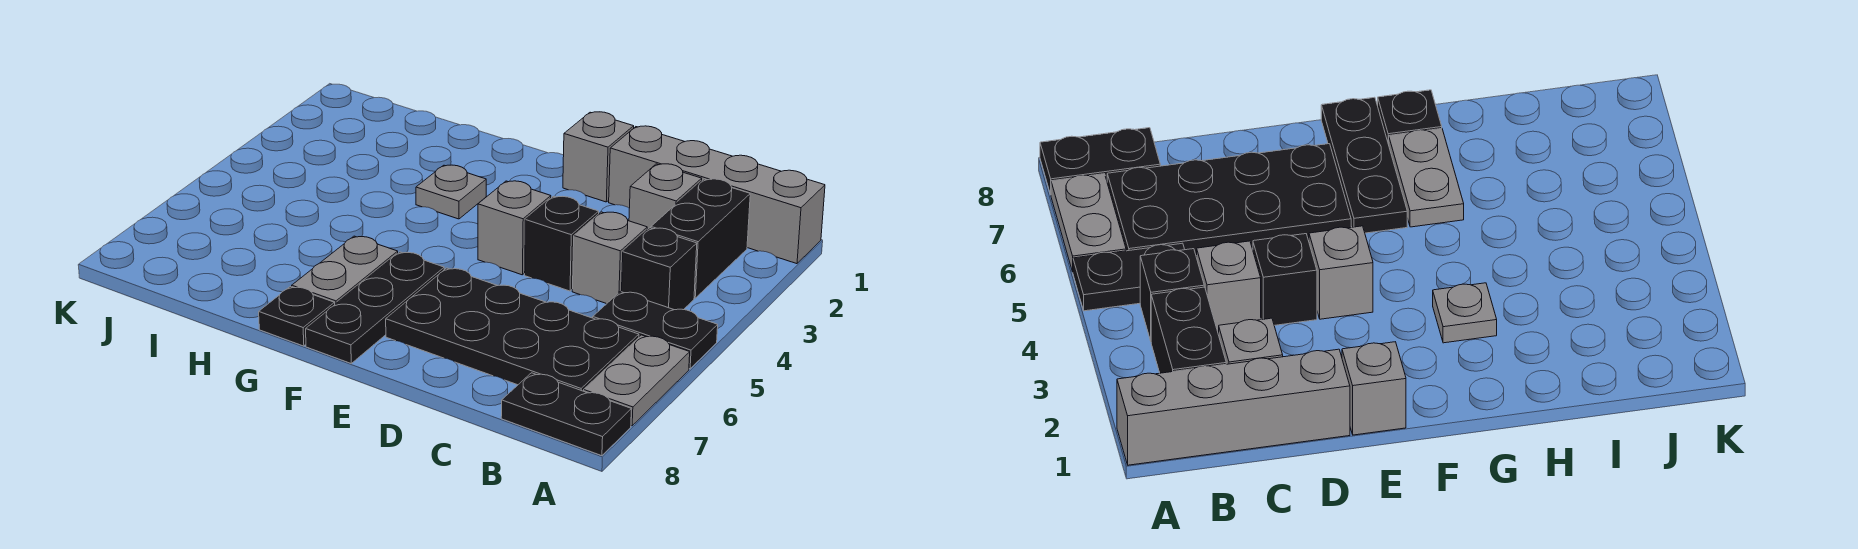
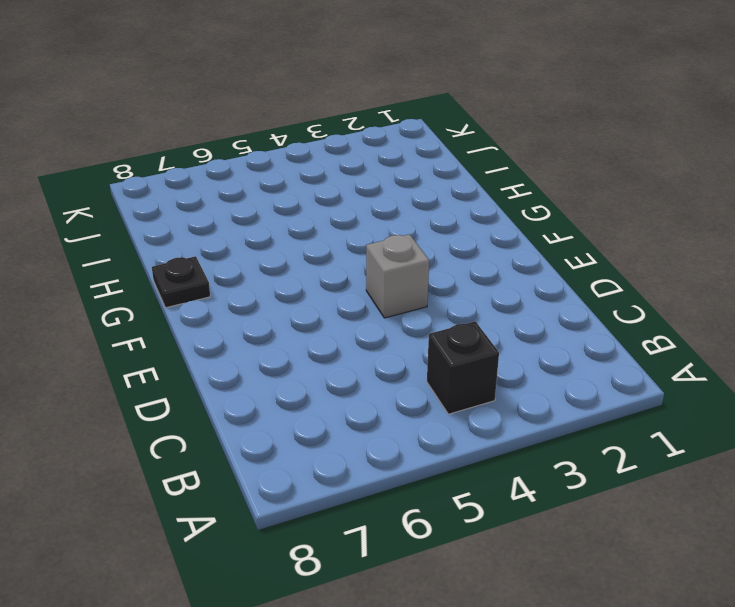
none -> grey 1x4 brick [609,126,825,264]
none -> black 1x2 plate [593,292,718,369]
none -> grey 1x2 plate [584,335,690,426]

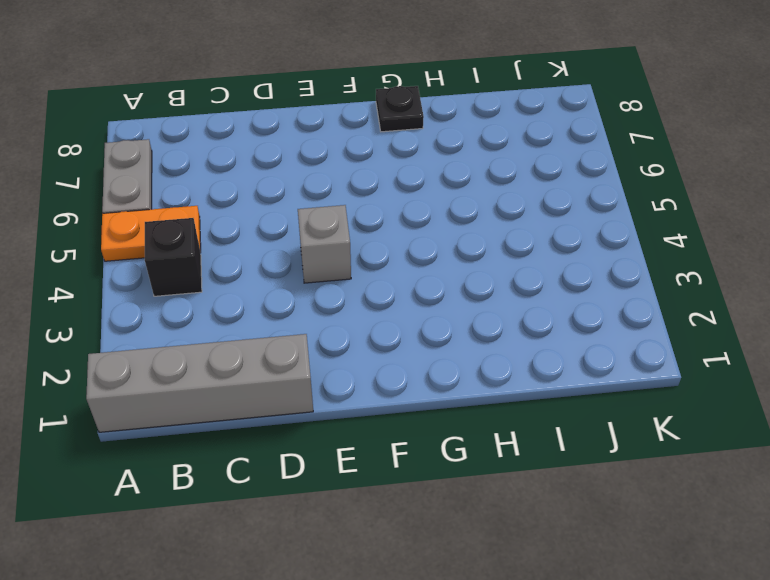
orange 1x2 plate [101,206,201,261] -> black 1x2 plate [593,292,718,369]
none -> black 1x2 plate [501,373,631,456]
none -> black 1x2 brick [651,179,750,298]
none -> black 2x4 plate [386,268,639,391]

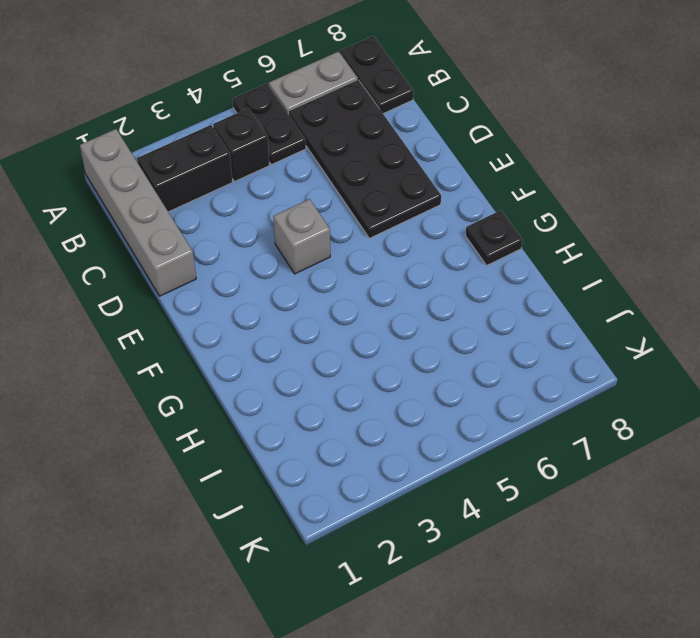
none -> grey 1x1 brick [629,164,702,230]
none -> grey 1x1 brick [572,212,647,304]
none -> black 1x1 brick [525,196,599,291]

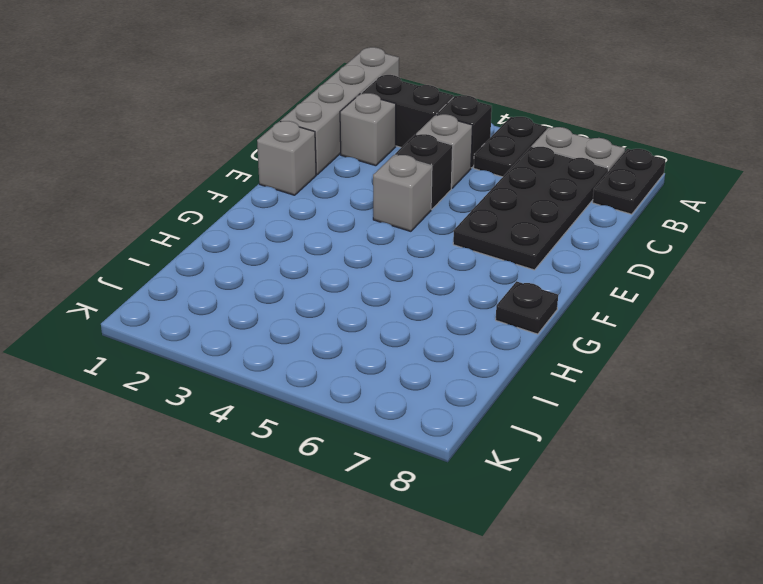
none -> black 1x3 plate [306,252,444,363]
none -> grey 1x1 plate [416,165,486,219]
none -> grey 1x2 plate [292,236,398,304]

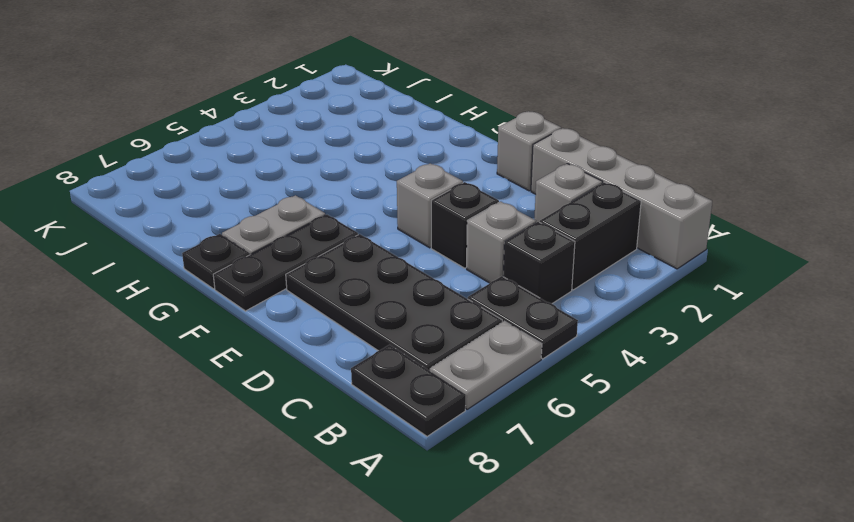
none -> grey 1x1 plate [416,165,486,219]

